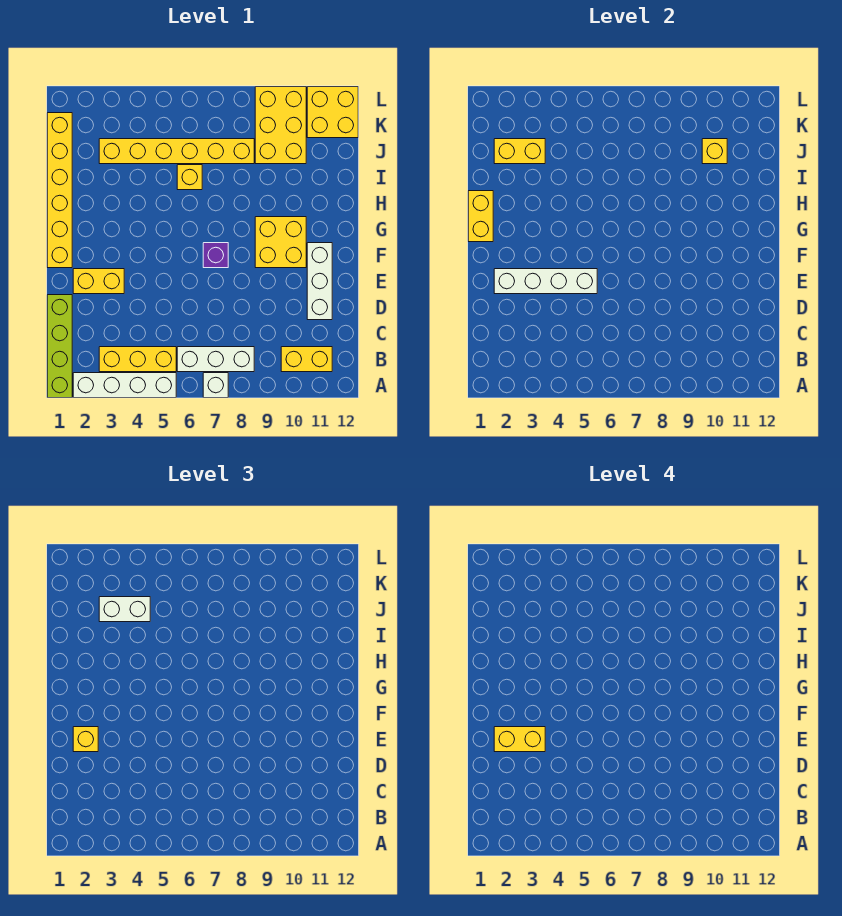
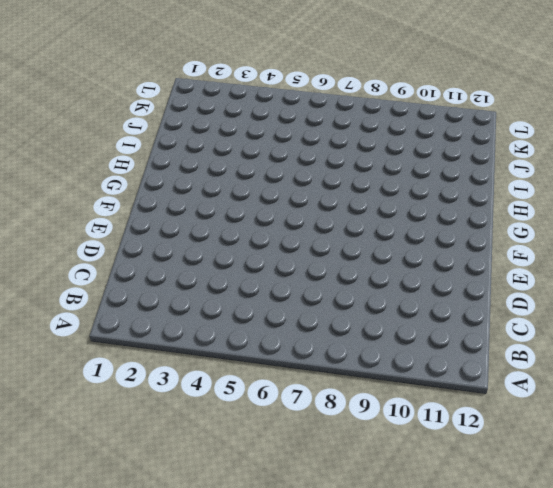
none -> lime 1x4 brick [47,295,72,398]
none -> white 1x4 brick [73,373,176,398]
none -> white 1x1 brick [203,373,228,398]

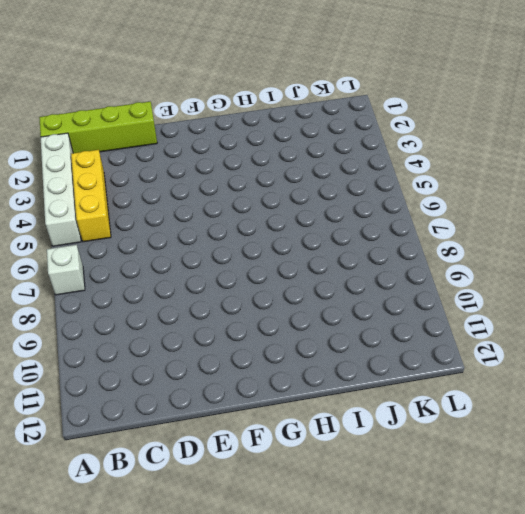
none -> white 1x3 brick [177,347,254,372]
none -> yellow 1x2 brick [281,347,332,372]
none -> white 1x3 brick [307,243,332,320]

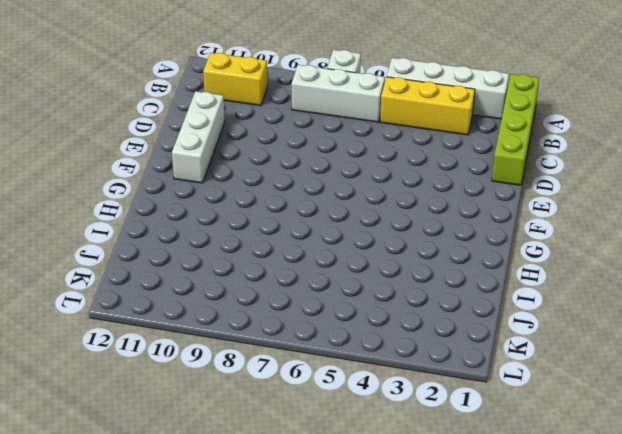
none -> yellow 1x2 brick [73,269,124,294]
none -> yellow 1x6 brick [47,113,72,268]
none -> purple 1x1 brick [203,243,228,268]

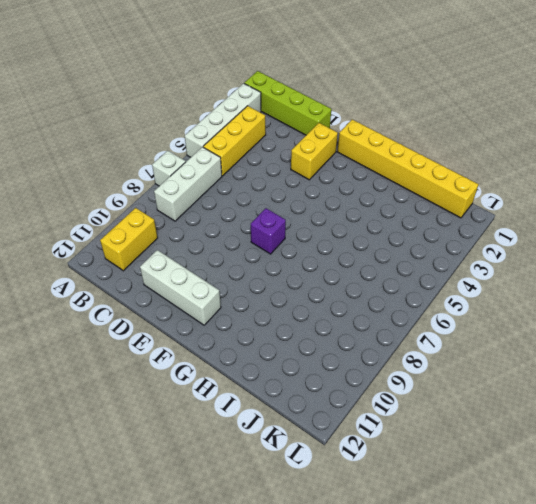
none -> yellow 2x2 brick [255,217,306,268]
none -> yellow 1x1 brick [177,165,202,190]
none -> yellow 1x6 brick [99,139,254,164]

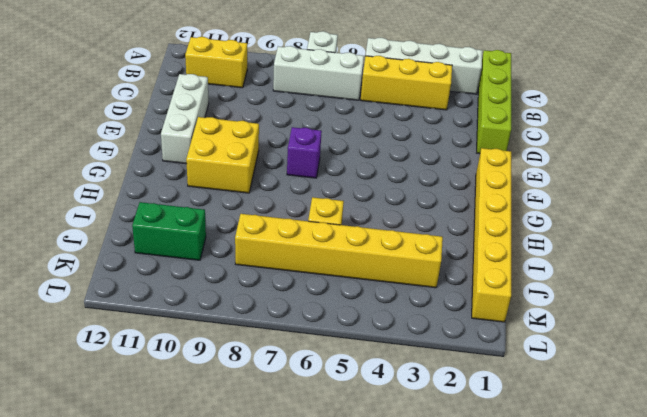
green 1x2 brick [132,202,206,260] -> yellow 2x3 brick [255,87,306,164]
none -> yellow 1x2 brick [73,269,124,294]
none -> yellow 2x2 brick [307,87,358,138]
none -> white 1x4 brick [494,269,597,294]

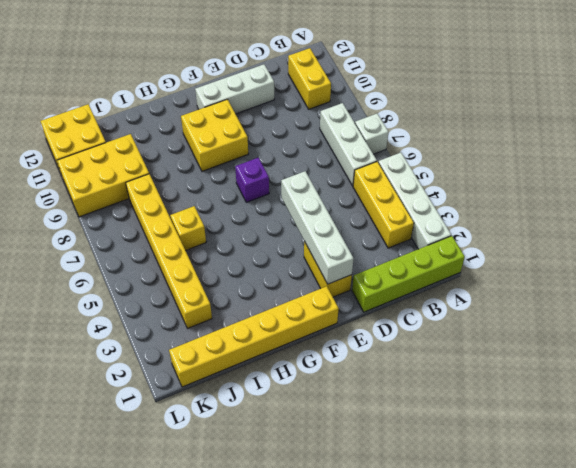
none -> yellow 1x2 brick [468,191,493,242]
none -> yellow 1x2 brick [494,139,545,164]
none -> yellow 1x1 brick [702,139,727,164]

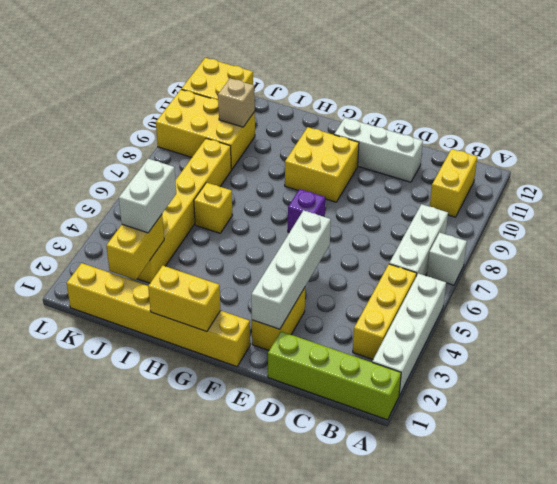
tan 1x1 brick [218,78,255,127] -> yellow 1x1 brick [702,139,727,164]
none -> yellow 1x1 brick [73,727,98,752]
none -> yellow 1x2 brick [494,727,545,752]

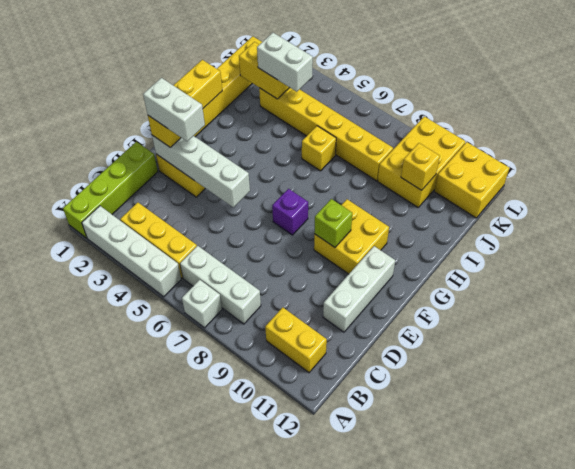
white 1x2 brick [143,78,205,142] -> yellow 1x2 brick [494,727,545,752]
lime 1x1 brick [314,199,352,247] -> none

